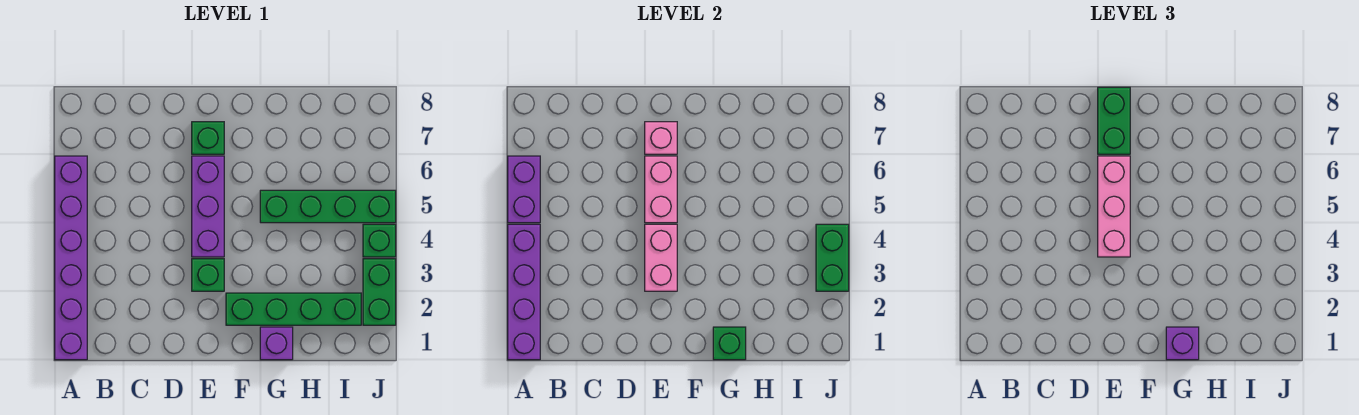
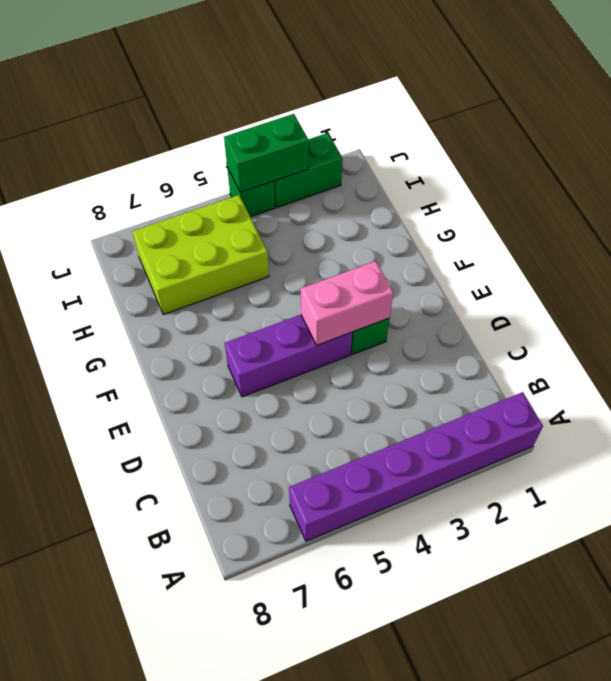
lime 2x3 brick [132,195,269,315] -> green 1x4 brick [260,190,396,223]
none -> green 1x1 brick [192,122,224,154]
none -> green 1x4 brick [226,293,361,325]
none -> purple 1x1 brick [260,327,293,360]

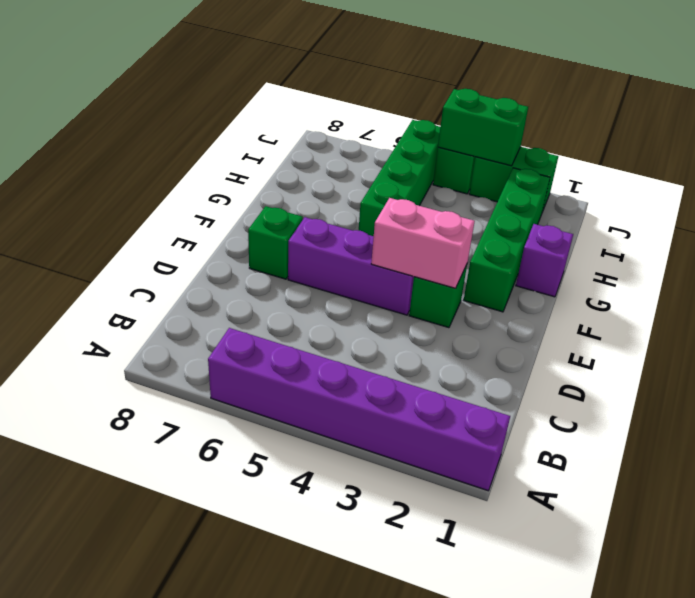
none -> purple 1x4 brick [508,224,540,360]
none -> purple 1x2 brick [508,156,540,223]
none -> pink 1x2 brick [645,156,677,223]

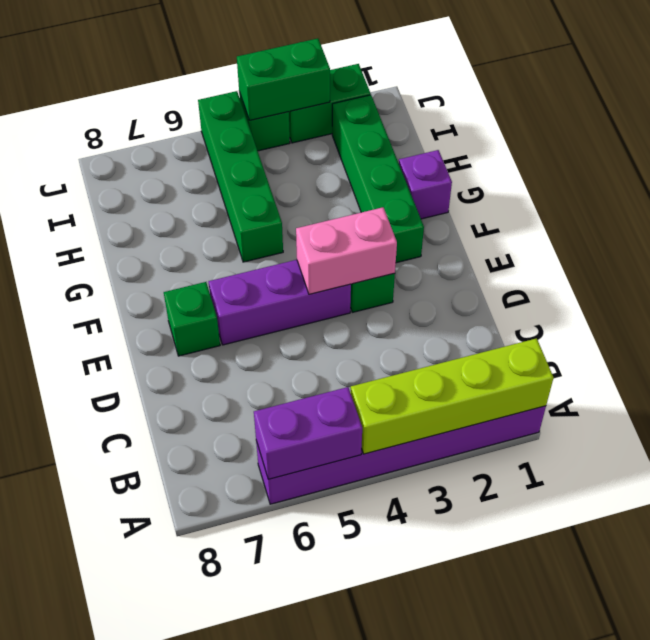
lime 1x4 brick [350,338,553,454] -> purple 1x4 brick [508,224,540,360]
none -> pink 1x2 brick [645,156,677,223]
none -> pink 1x1 brick [645,122,677,154]
none -> green 1x1 brick [713,327,746,360]

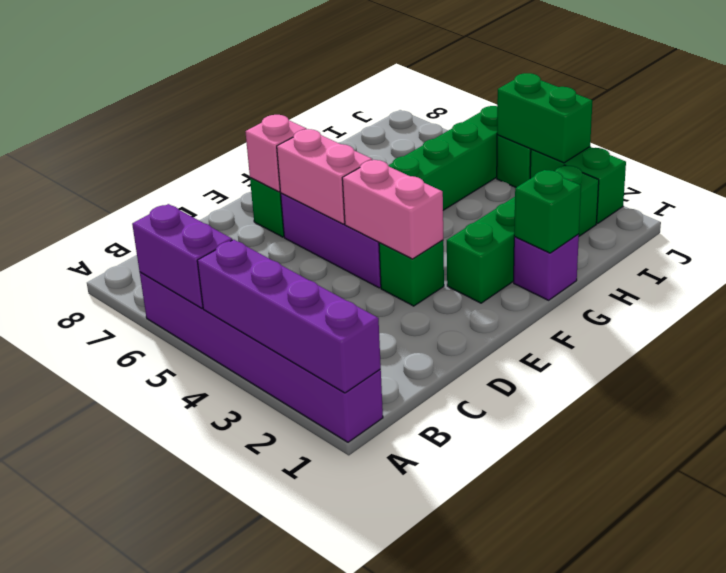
none -> pink 1x3 brick [1098,156,1130,257]
none -> green 1x2 brick [1098,87,1130,154]
none -> purple 1x1 brick [1166,327,1199,360]

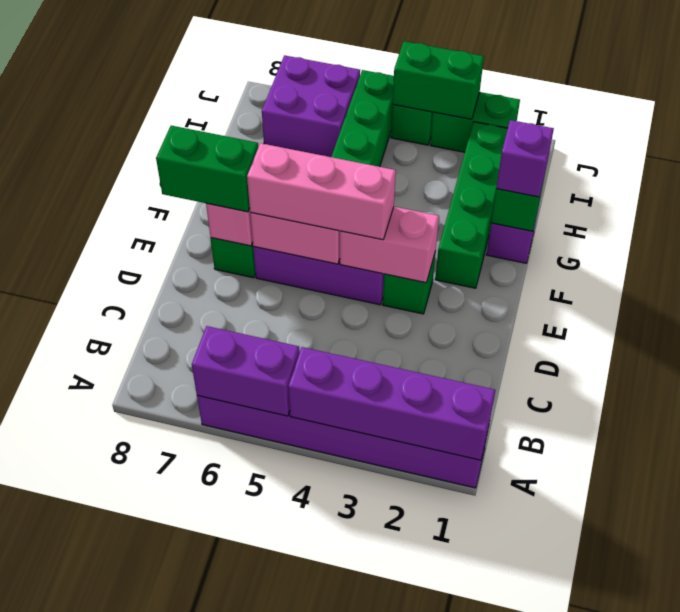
purple 2x2 brick [262,55,360,157] -> none

